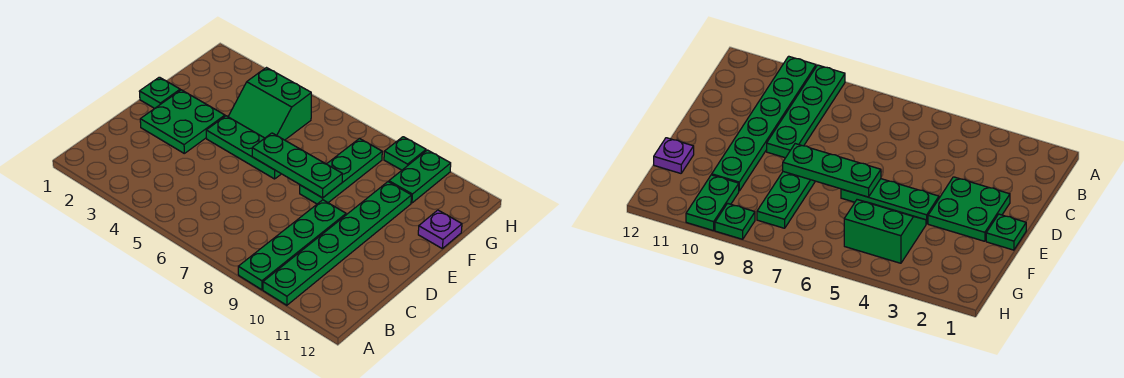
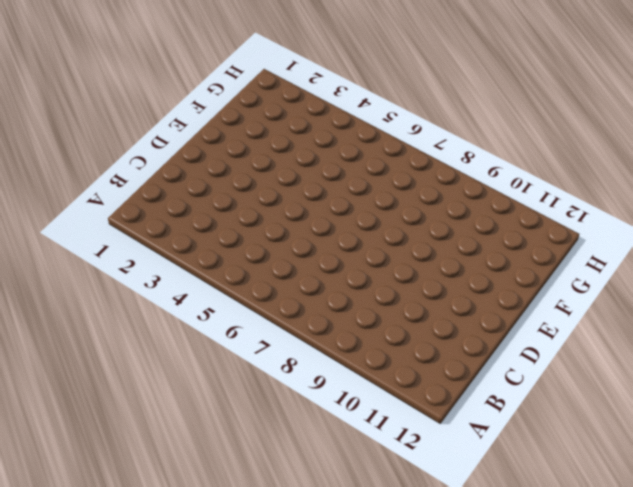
none -> green 1x4 plate [238,200,346,290]
none -> green 1x6 plate [263,182,412,305]

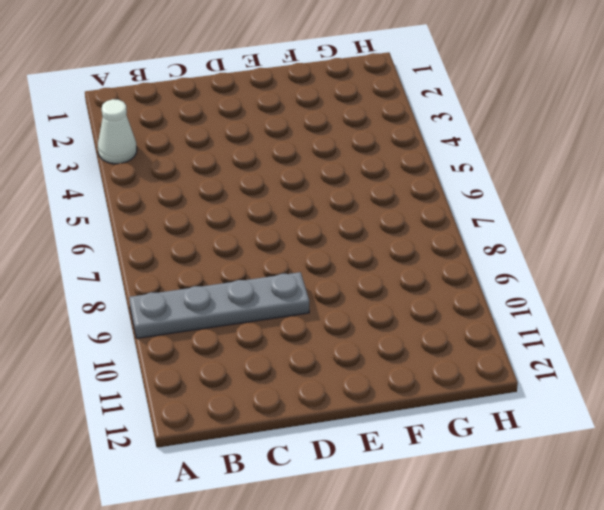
white 1x1 cone [98,99,137,164] -> none
grey 1x4 plate [129,272,309,338] -> green 1x4 plate [238,200,346,290]
none -> green 1x6 plate [263,182,412,305]
none -> green 2x2 plate [140,90,225,153]

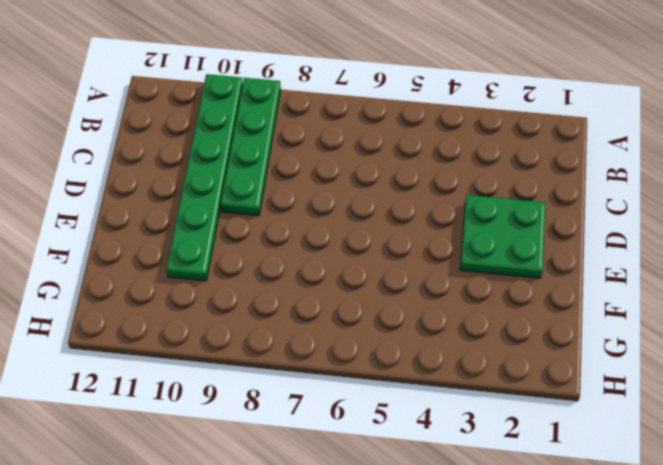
none -> green 1x1 plate [139,77,180,108]
none -> green 1x3 plate [206,116,281,179]

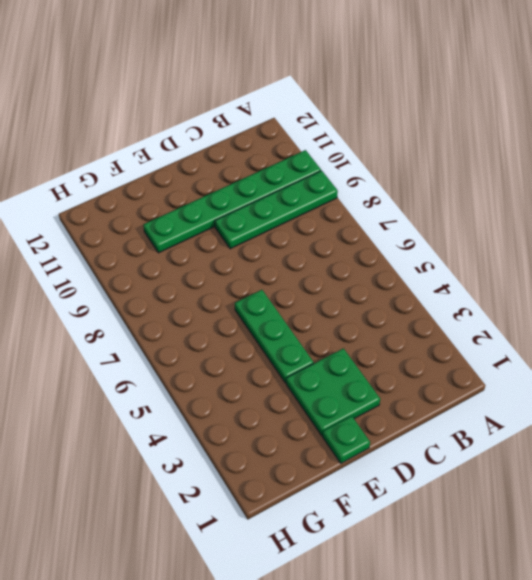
none -> green 1x3 plate [300,138,382,204]
none -> green 2x2 slope [228,68,311,140]

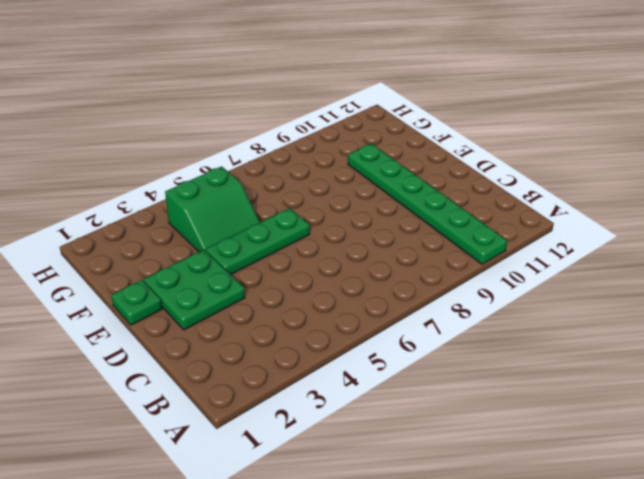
none -> green 1x4 plate [238,200,346,290]
none -> green 1x3 plate [300,138,382,204]

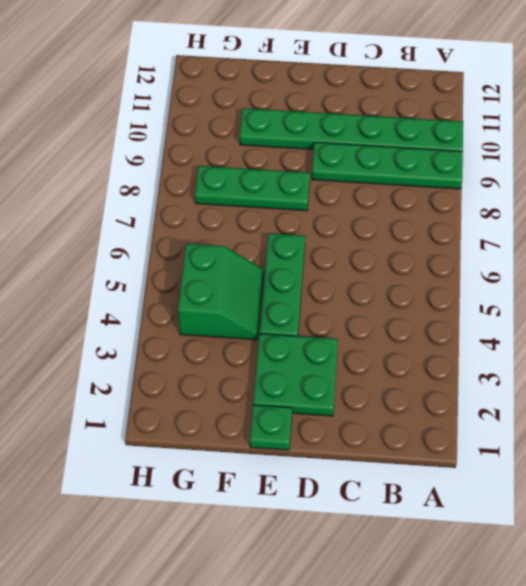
none -> purple 1x1 plate [418,210,462,249]
none -> green 1x2 plate [389,150,451,203]

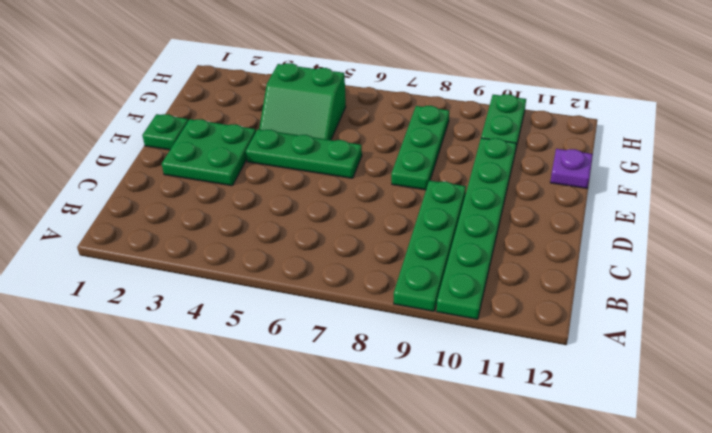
none -> green 1x1 plate [384,137,426,170]
none -> green 1x3 plate [252,133,342,198]

